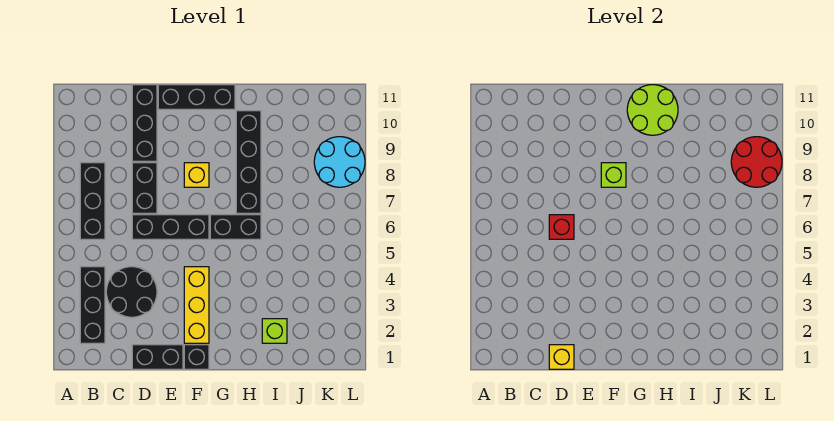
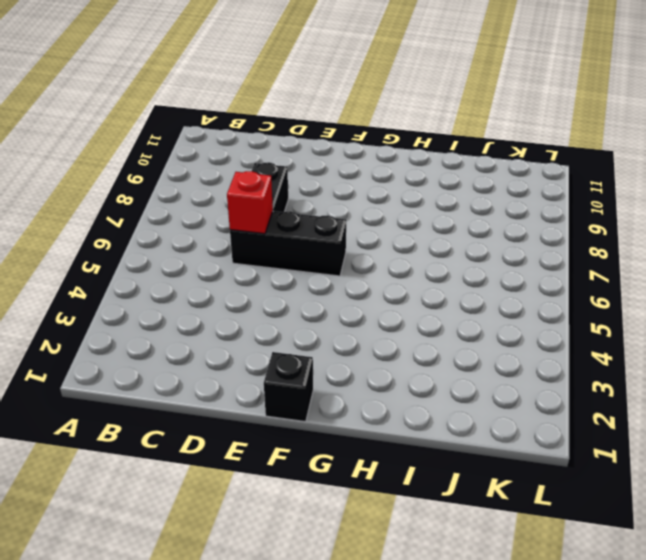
none -> black 1x3 brick [80,267,105,343]
none -> black 1x3 brick [80,163,105,239]
none -> black 2x2 round brick [106,267,157,317]

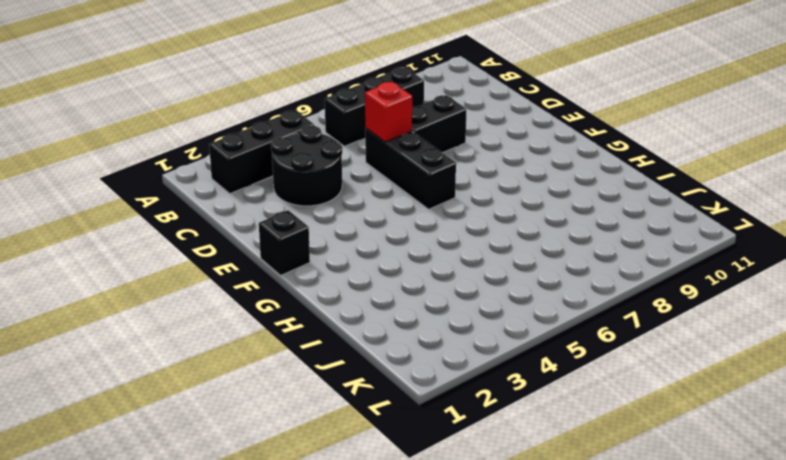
none -> black 1x2 brick [132,345,183,369]
none -> black 1x3 brick [132,85,157,161]
none -> black 1x3 brick [158,85,235,109]

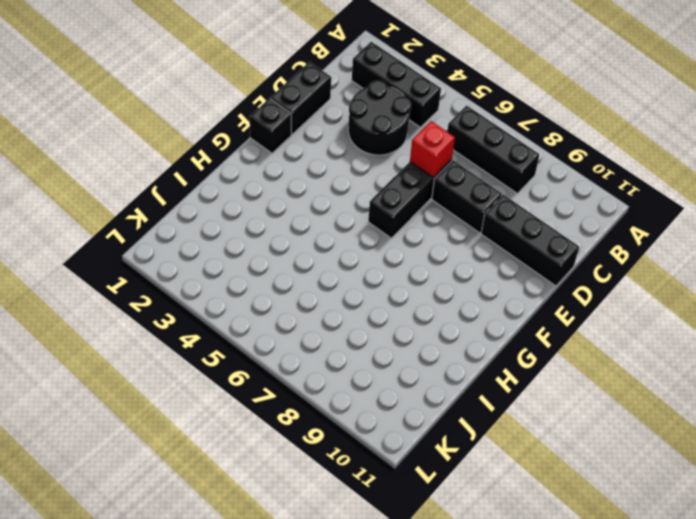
none -> black 1x3 brick [158,85,235,109]
none -> yellow 1x3 brick [184,267,209,343]
none -> yellow 1x1 brick [184,163,209,187]

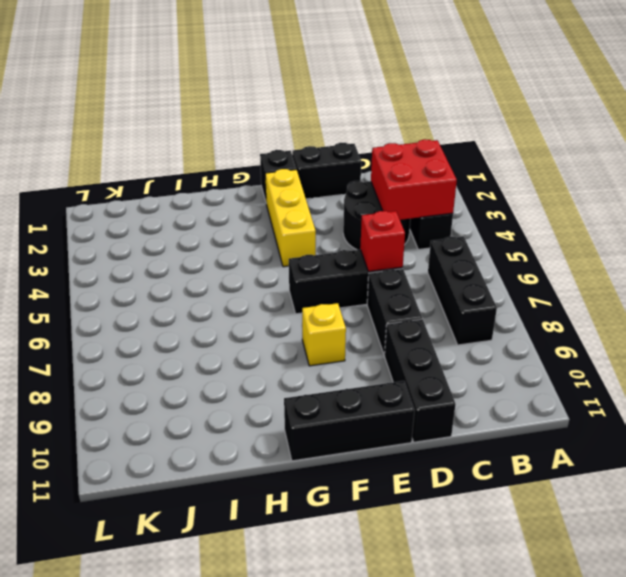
red 2x2 brick [371,139,457,220] -> none
none -> black 1x2 brick [210,215,261,239]
none -> black 1x4 brick [236,111,261,213]
none -> lime 1x1 brick [262,319,287,343]

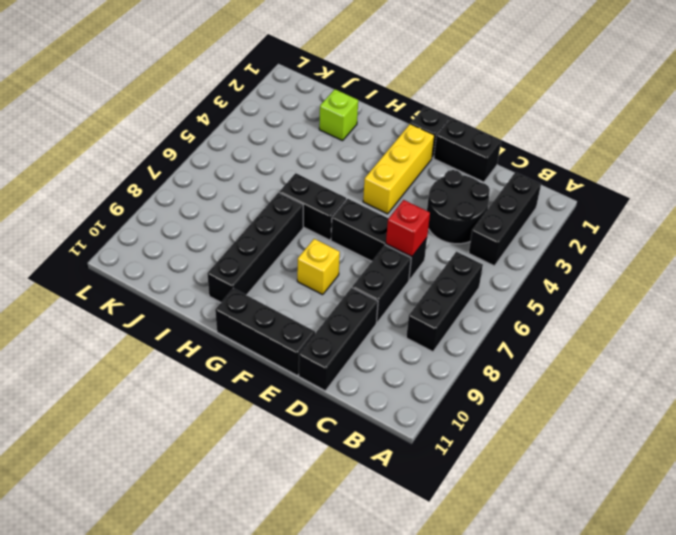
none -> cyan 2x2 round brick [314,137,365,187]
none -> yellow 1x1 brick [549,345,574,369]
none -> lime 1x1 brick [601,163,626,187]

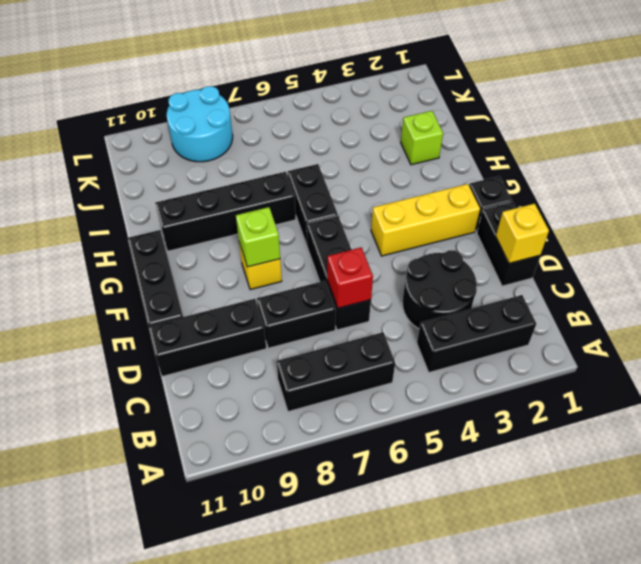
none -> lime 2x2 round brick [627,85,678,135]
none -> red 2x2 round brick [731,137,782,187]

